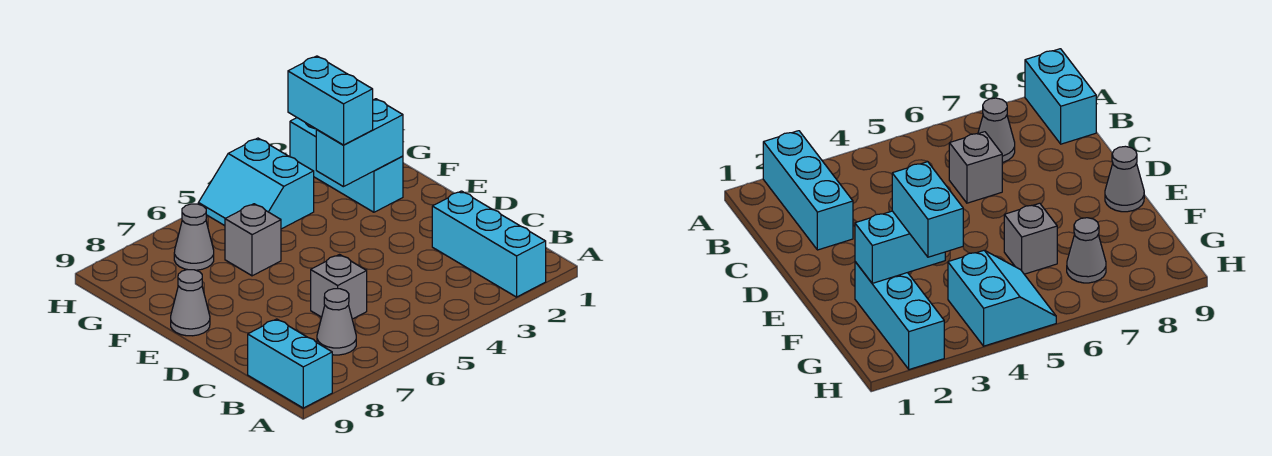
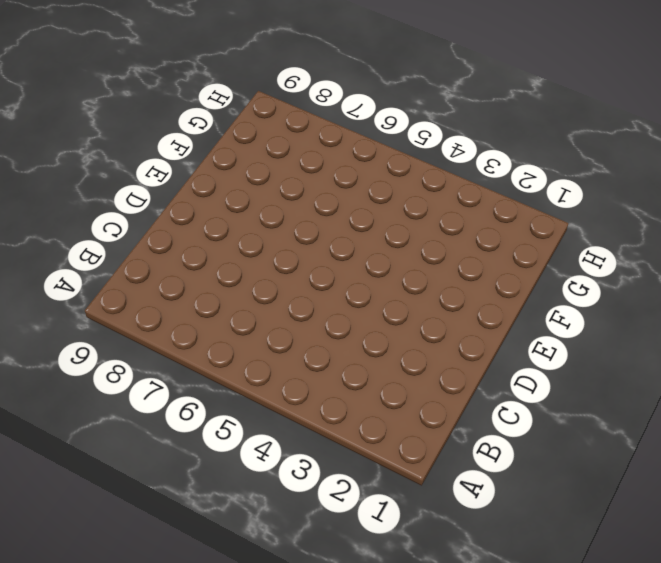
none -> cyan 1x3 brick [432,191,546,297]
none -> cyan 1x2 brick [248,319,332,408]

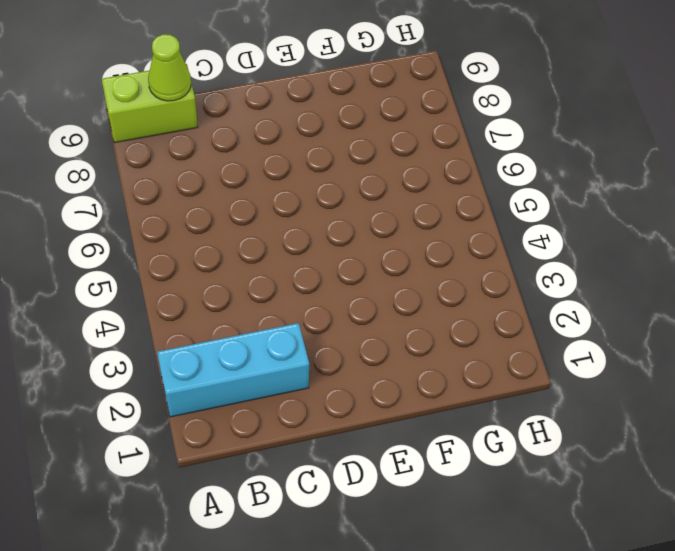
lime 1x2 brick [102,64,198,143] -> cyan 1x2 brick [248,319,332,408]
lime 1x1 cone [148,34,191,101] -> none
none -> grey 1x1 cone [317,289,356,355]
none -> grey 1x1 brick [311,255,367,319]

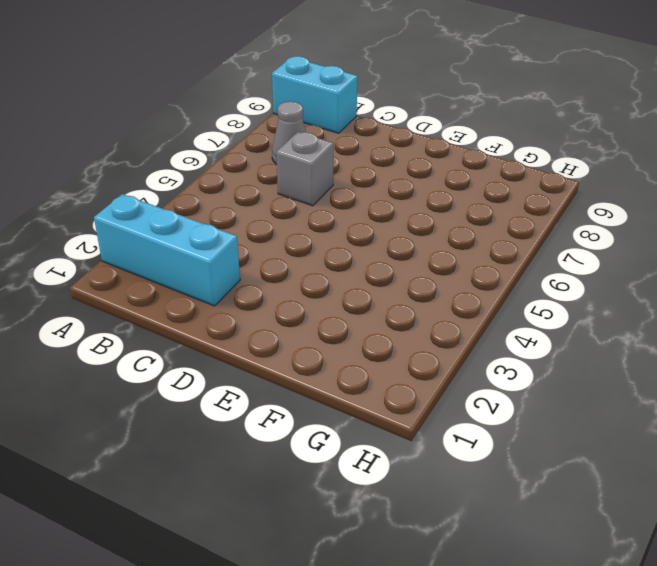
none -> grey 1x1 cone [171,270,210,336]
none -> cyan 1x3 brick [290,118,403,212]

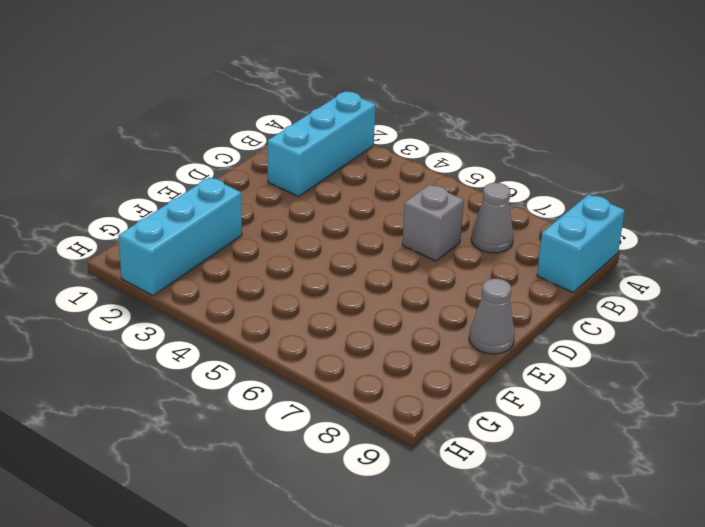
none -> grey 1x1 brick [225,204,281,276]
none -> cyan 2x2 slope [198,138,314,229]

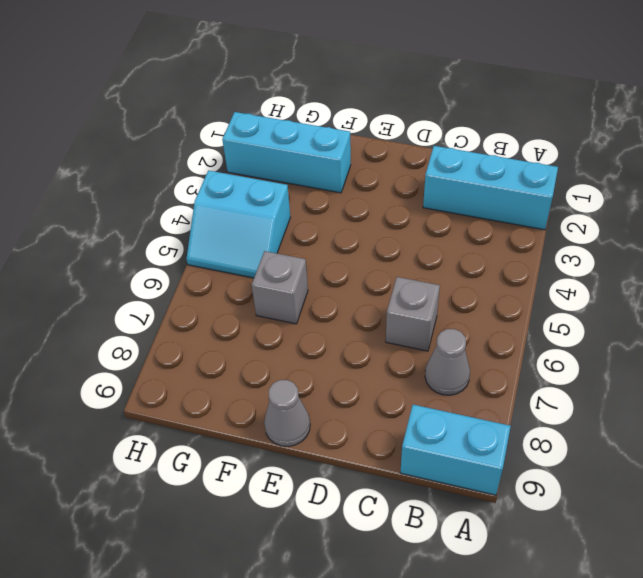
none -> grey 1x1 cone [174,204,214,270]
none -> cyan 1x2 brick [316,99,403,187]

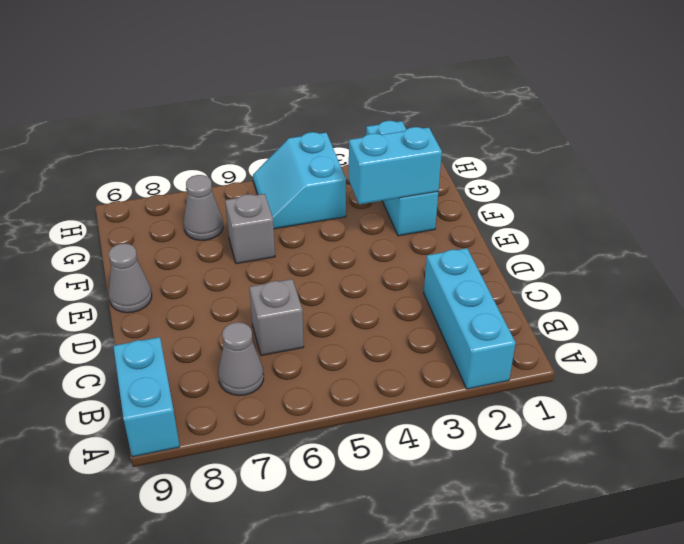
none -> cyan 1x2 brick [288,56,373,145]

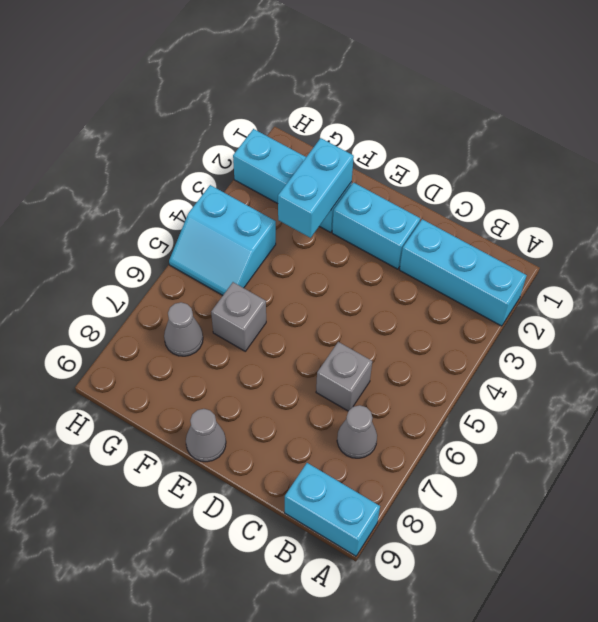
cyan 1x2 brick [332,183,420,269] -> cyan 1x2 brick moved to [288,56,373,145]

